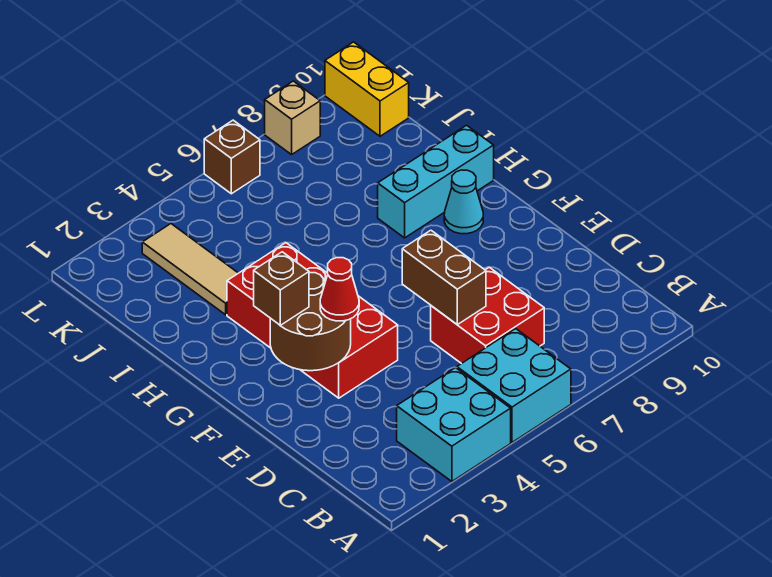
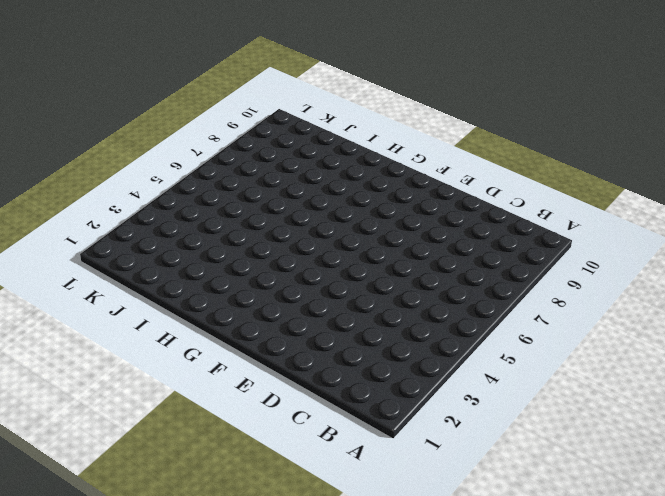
none -> cyan 2x2 brick [397,368,511,482]
none -> cyan 2x2 brick [457,329,571,442]
none -> red 2x2 brick [431,267,544,364]

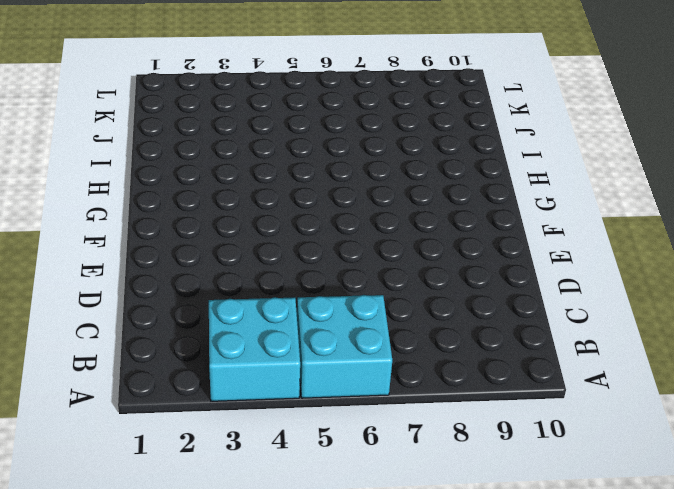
none -> red 2x2 brick [431,267,544,364]
none -> red 2x4 brick [227,243,398,398]
none -> cyan 1x1 cone [444,170,483,234]

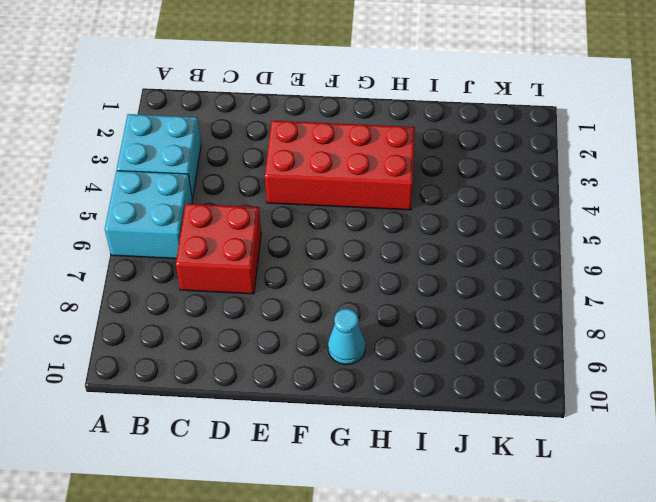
none -> cyan 1x3 brick [378,125,494,238]
none -> tan 1x3 tile [142,224,238,315]
none -> yellow 1x2 brick [325,42,409,136]

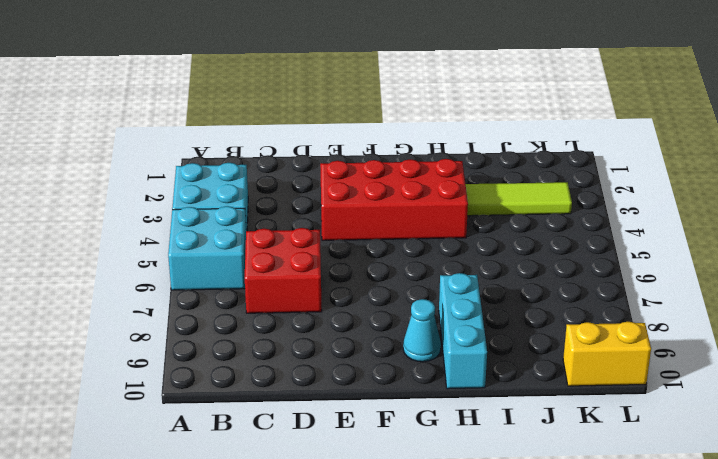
lime 1x3 tile [465,182,572,216] -> tan 1x3 tile [142,224,238,315]
none -> brown 1x1 brick [204,120,260,194]
none -> tan 1x1 brick [265,81,320,155]
none -> brown 1x2 brick [402,230,486,325]

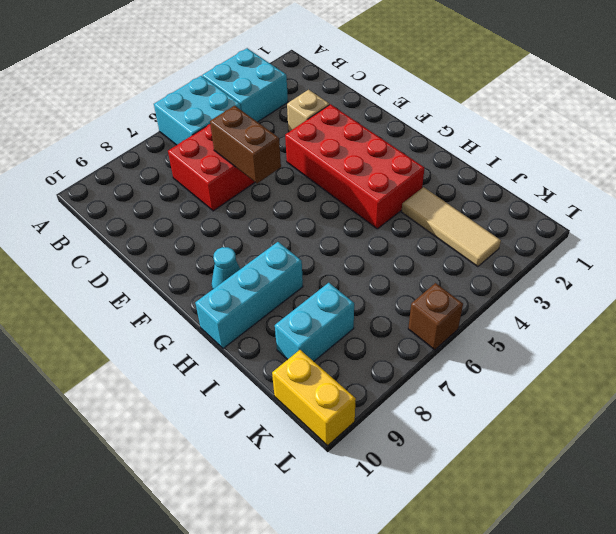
tan 1x1 brick [287,90,329,132] -> tan 1x1 brick moved to [265,81,320,155]
cyan 1x2 brick [275,283,354,361] -> none
none -> brown 2x2 round brick [270,272,351,371]
none -> red 1x1 cone [320,258,359,321]
none -> brown 1x1 brick [254,252,309,325]

